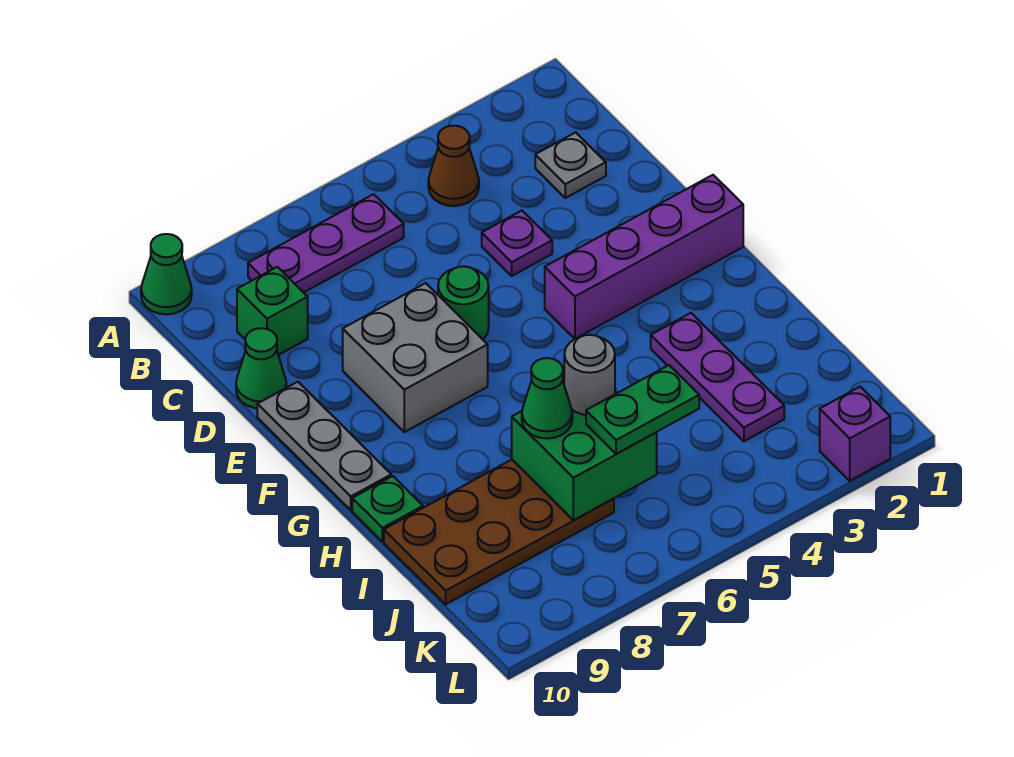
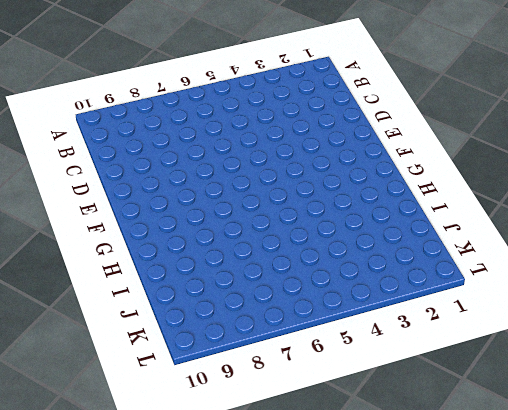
none -> green 1x1 cone [141,234,192,314]
none -> brown 1x1 cone [428,126,479,206]
none -> purple 1x3 plate [248,194,404,293]

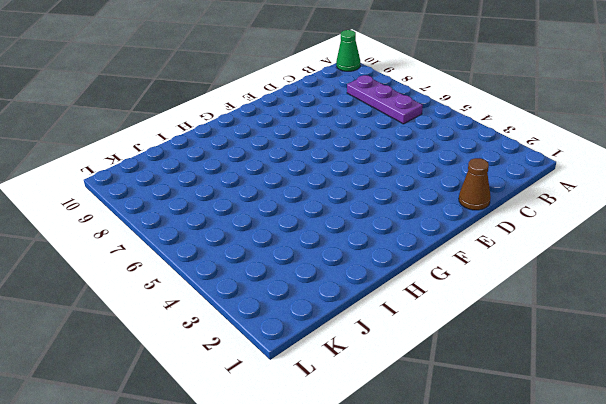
brown 1x1 cone [459,158,491,210] -> brown 1x1 cone moved to [428,126,479,206]
none -> grey 1x1 plate [535,132,606,198]
none -> green 1x1 brick [237,267,308,355]
none -> purple 1x1 plate [482,211,552,276]

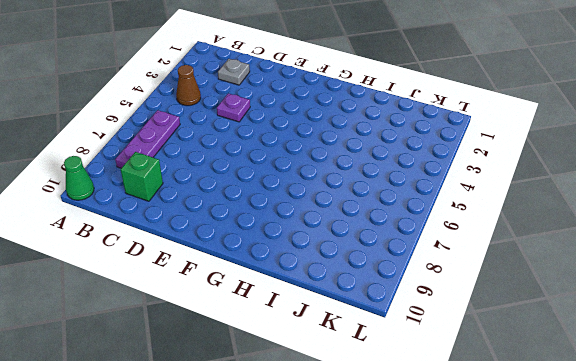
none -> green 1x1 cone [236,328,286,408]
none -> green 1x1 round brick [438,266,489,339]
none -> grey 2x2 brick [343,283,488,432]

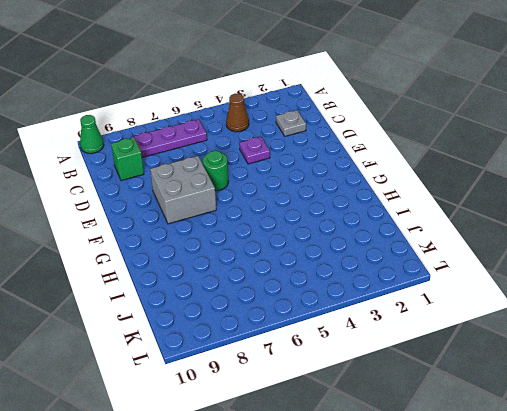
none -> green 1x1 cone [236,328,286,408]
none -> grey 1x3 plate [257,382,391,510]
none -> purple 1x4 brick [545,175,743,339]

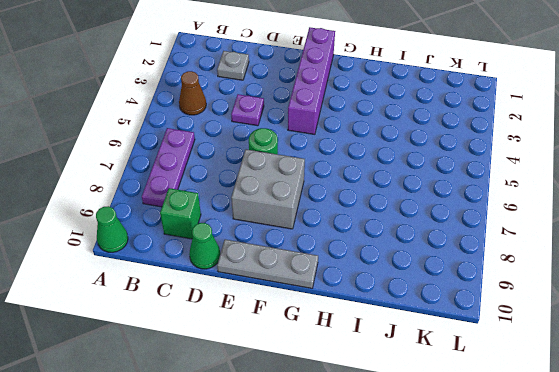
none -> purple 1x3 plate [651,313,784,441]
none -> green 1x1 plate [352,476,423,542]
none -> brown 2x4 plate [384,460,614,604]

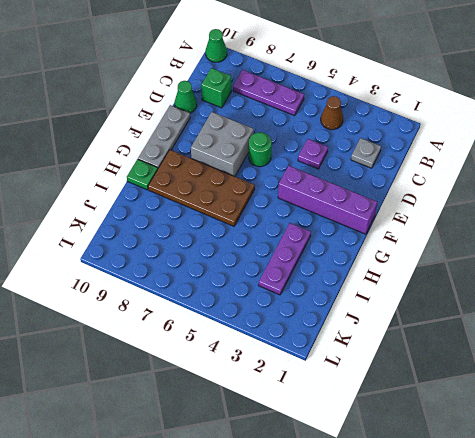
brown 2x4 plate [148,150,255,226] -> brown 2x4 plate moved to [384,460,614,604]
none -> purple 1x1 brick [820,387,890,481]
none -> green 2x2 brick [512,392,657,520]
none -> grey 1x1 round brick [564,335,615,415]

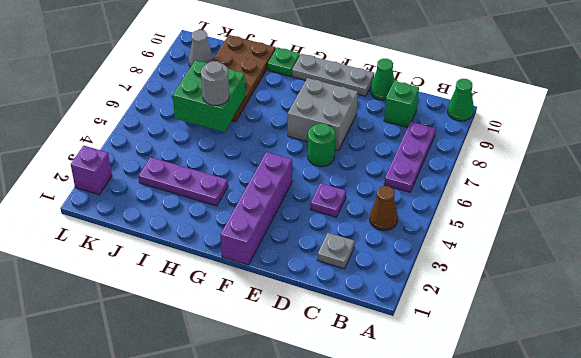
grey 1x1 cone [189,30,213,67] -> none
none -> green 1x1 cone [522,358,572,439]
none -> green 1x2 plate [586,365,699,454]

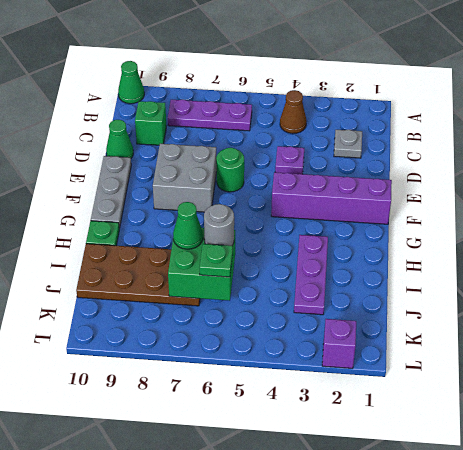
green 1x1 plate [199,244,233,277] -> green 1x2 plate [586,365,699,454]

